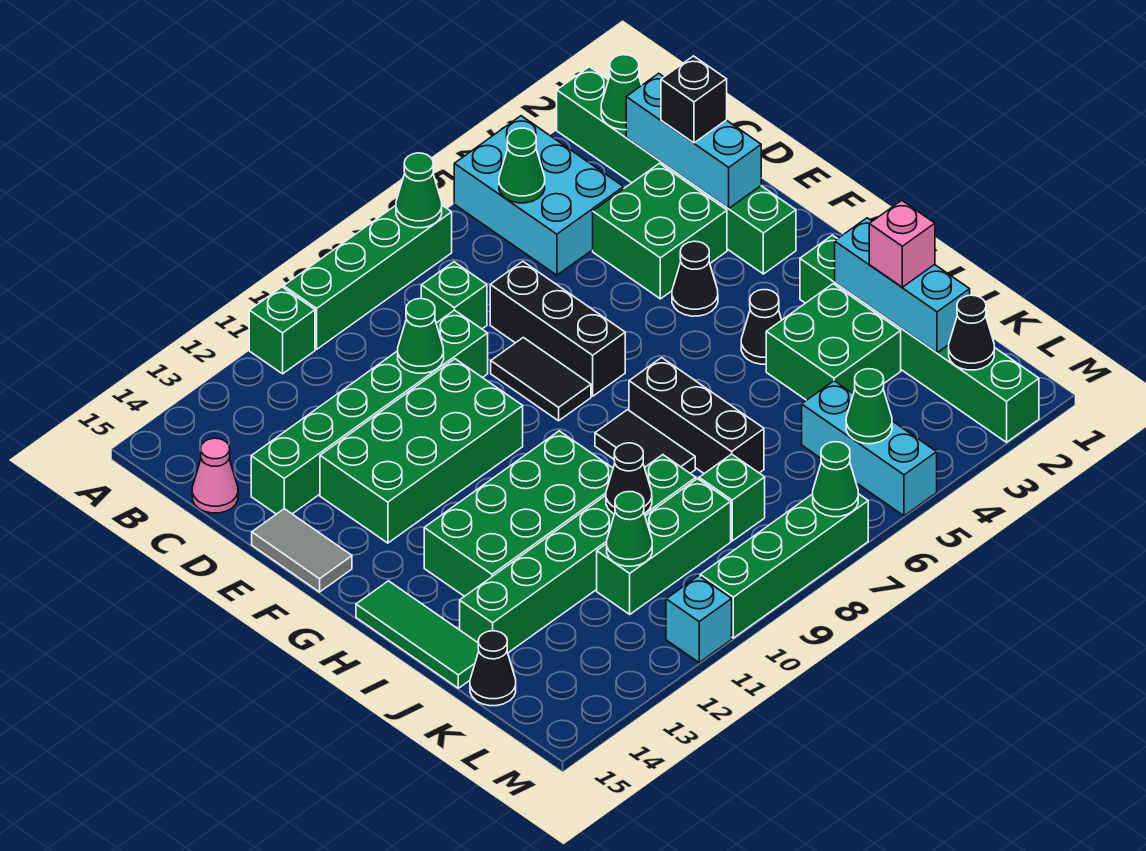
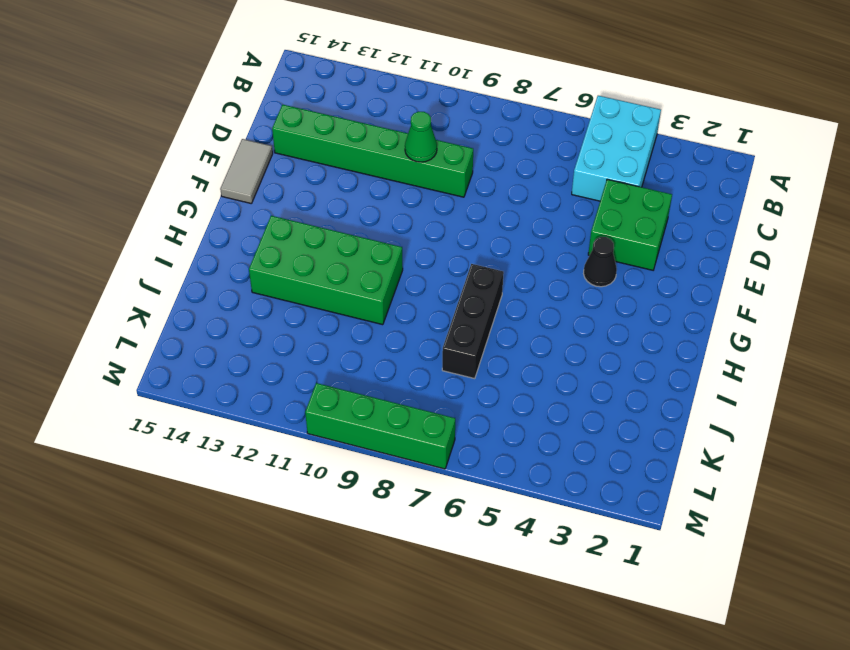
none -> green 1x6 brick [557,67,796,274]
none -> green 1x4 brick [284,206,452,349]
none -> green 1x1 brick [249,287,315,374]
none -> green 1x1 brick [421,262,487,329]

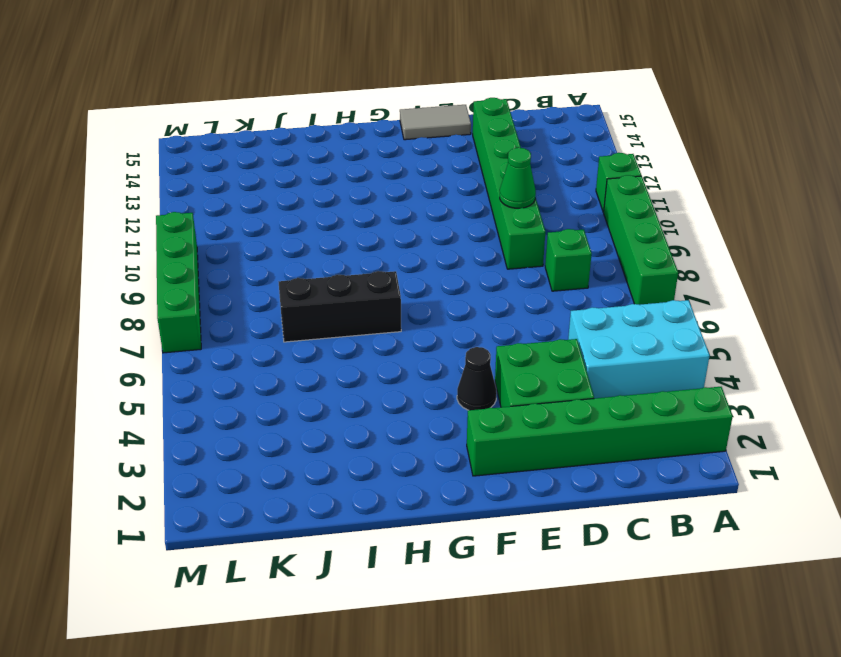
none -> pink 1x1 cone [192,438,238,513]
none -> black 1x3 brick [490,261,625,396]
none -> black 1x2 tile [491,337,591,421]
none -> green 2x4 brick [320,359,523,543]

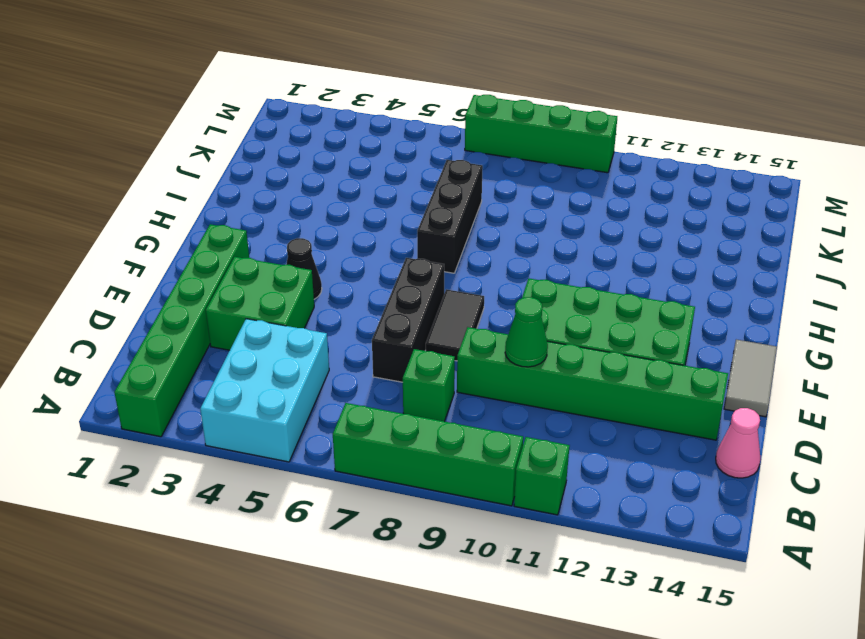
none -> green 1x6 brick [800,235,1039,442]
none -> black 1x1 cone [741,290,782,364]
none -> black 1x2 tile [595,410,695,473]
none -> green 2x4 brick [424,431,613,596]

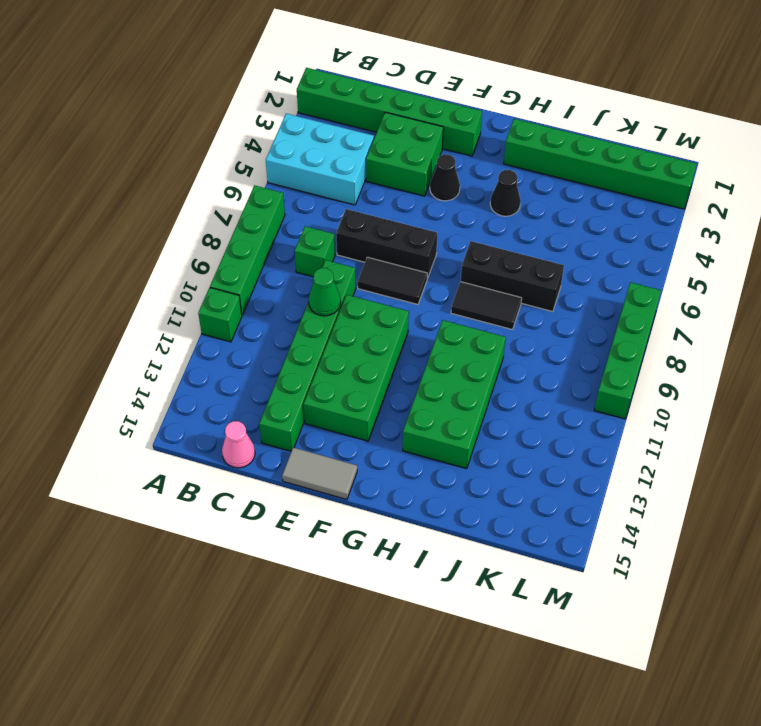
none -> green 1x3 tile [356,581,479,688]
none -> green 2x2 brick [766,284,901,400]
none -> green 1x6 brick [460,455,696,653]
none -> cyan 1x3 brick [802,381,937,516]

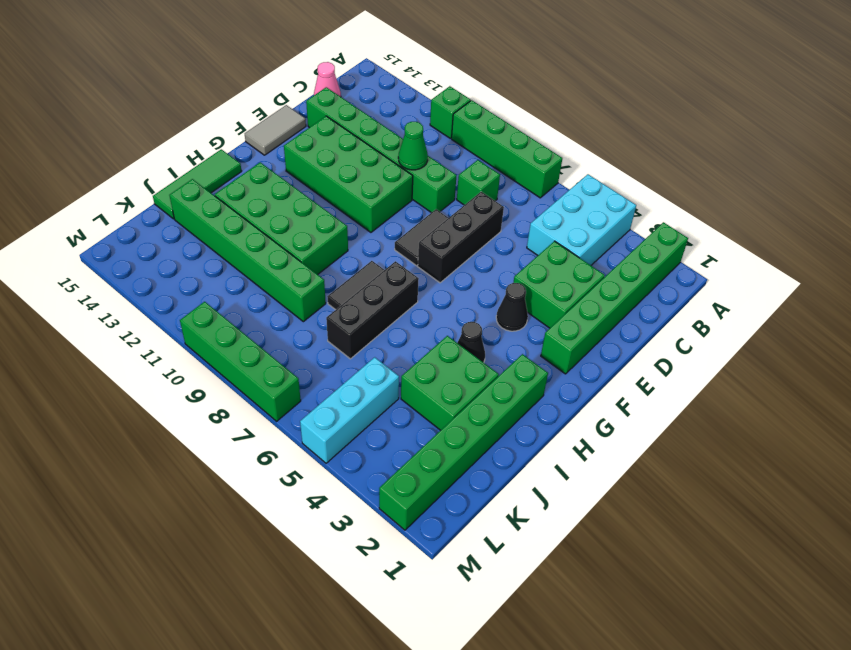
none -> green 1x1 brick [699,454,765,541]
none -> green 1x3 brick [597,479,731,614]
none -> black 1x1 cone [470,631,516,706]
none -> cyan 1x1 brick [666,576,732,662]

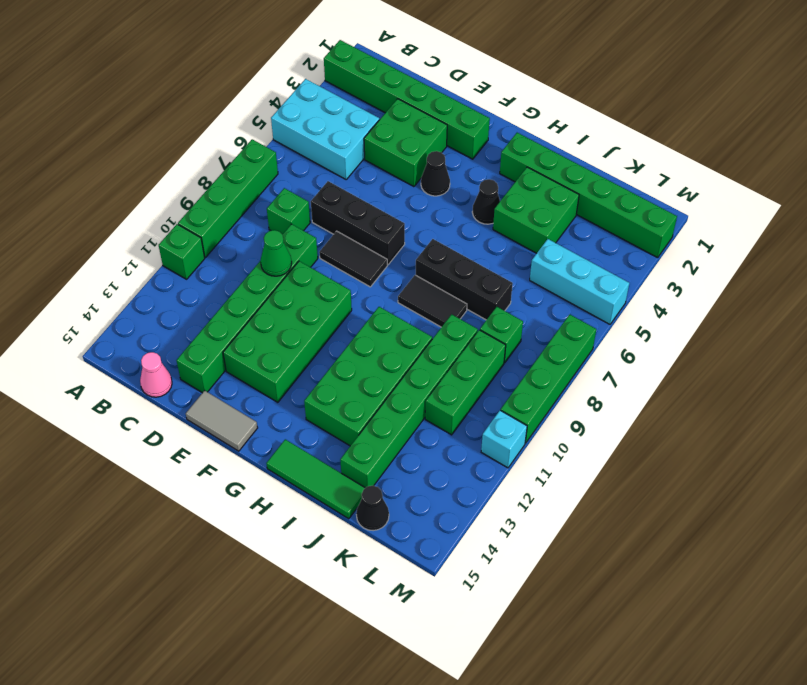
none -> green 1x1 cone [396,153,442,228]
none -> green 1x1 cone [601,55,642,130]
none -> green 1x1 cone [499,128,545,203]
none -> cyan 1x3 brick [626,73,761,208]

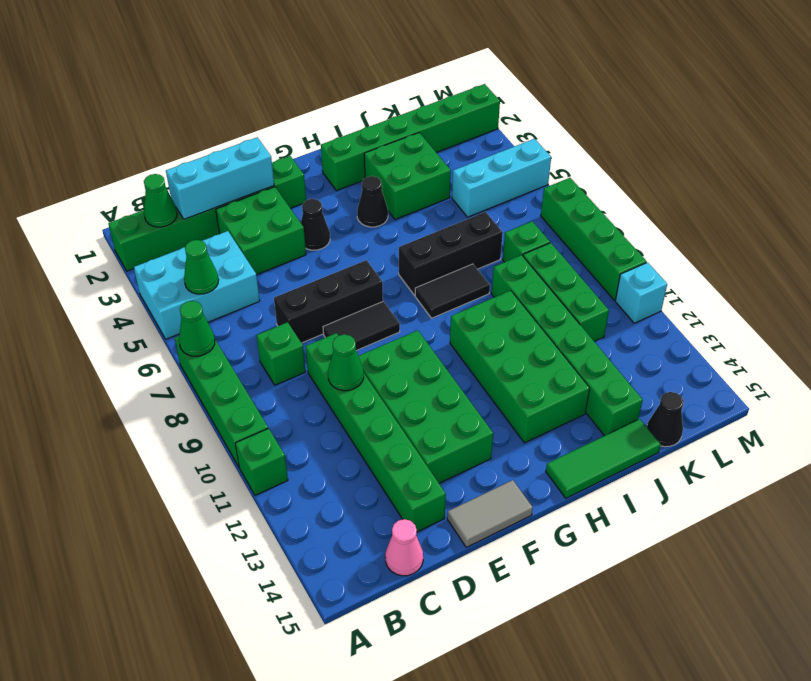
none -> cyan 1x3 brick [835,218,970,353]
none -> black 1x1 cone [606,443,652,514]
none -> green 1x1 cone [607,492,652,566]
none -> black 1x1 cone [949,295,994,370]

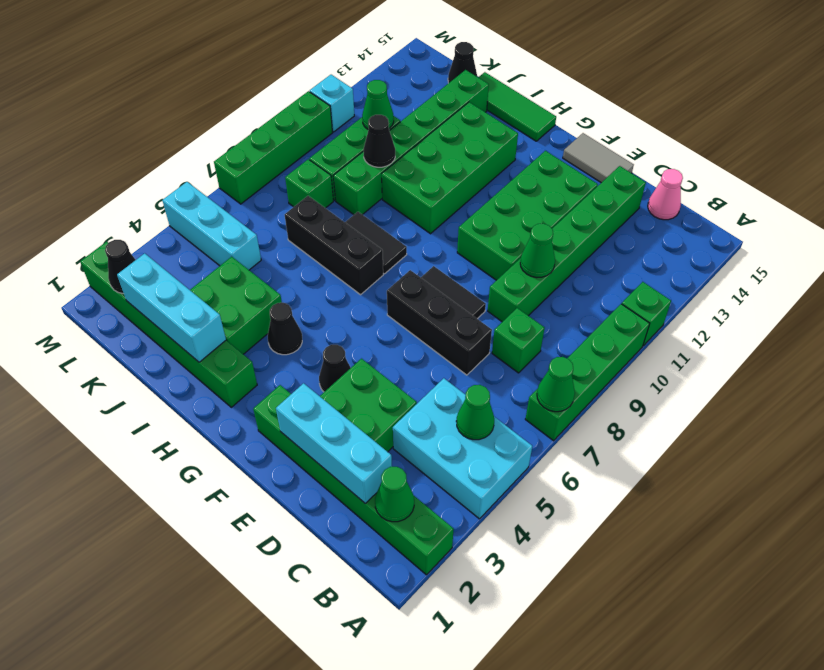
none -> green 1x1 cone [846,369,892,444]
none -> green 1x1 cone [813,442,858,517]
none -> black 1x1 brick [661,56,727,143]
none -> pink 1x1 brick [869,200,935,287]

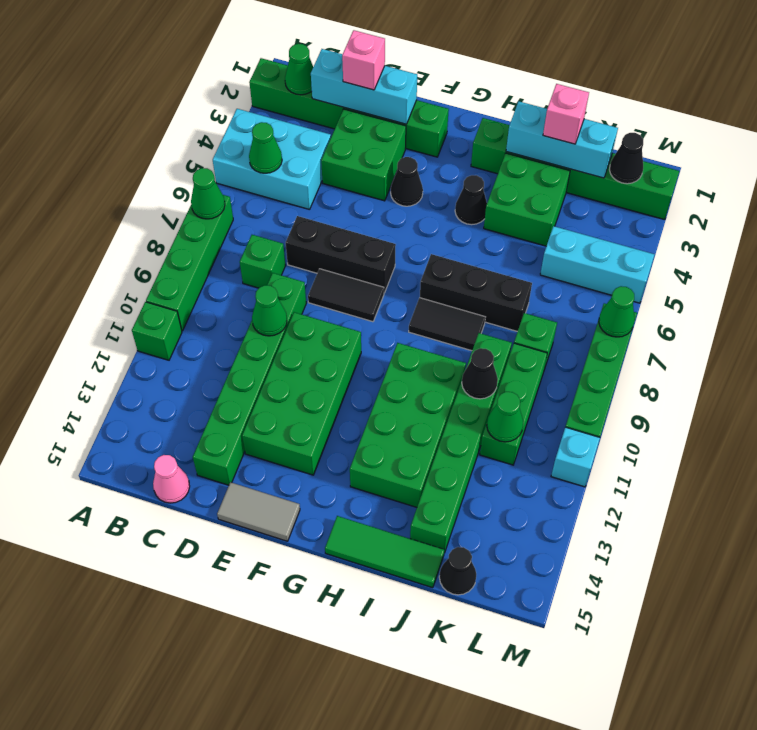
pink 1x1 brick [342,30,385,90] -> black 1x1 brick [661,56,727,143]
none -> green 1x1 cone [846,369,892,444]

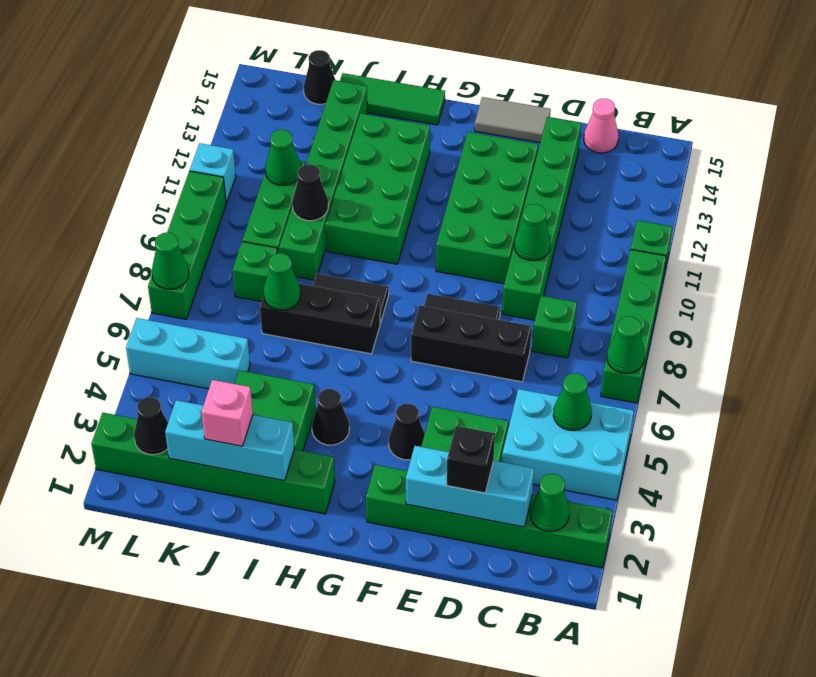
green 1x1 cone [264,253,301,310] -> green 1x1 cone moved to [846,369,892,444]

